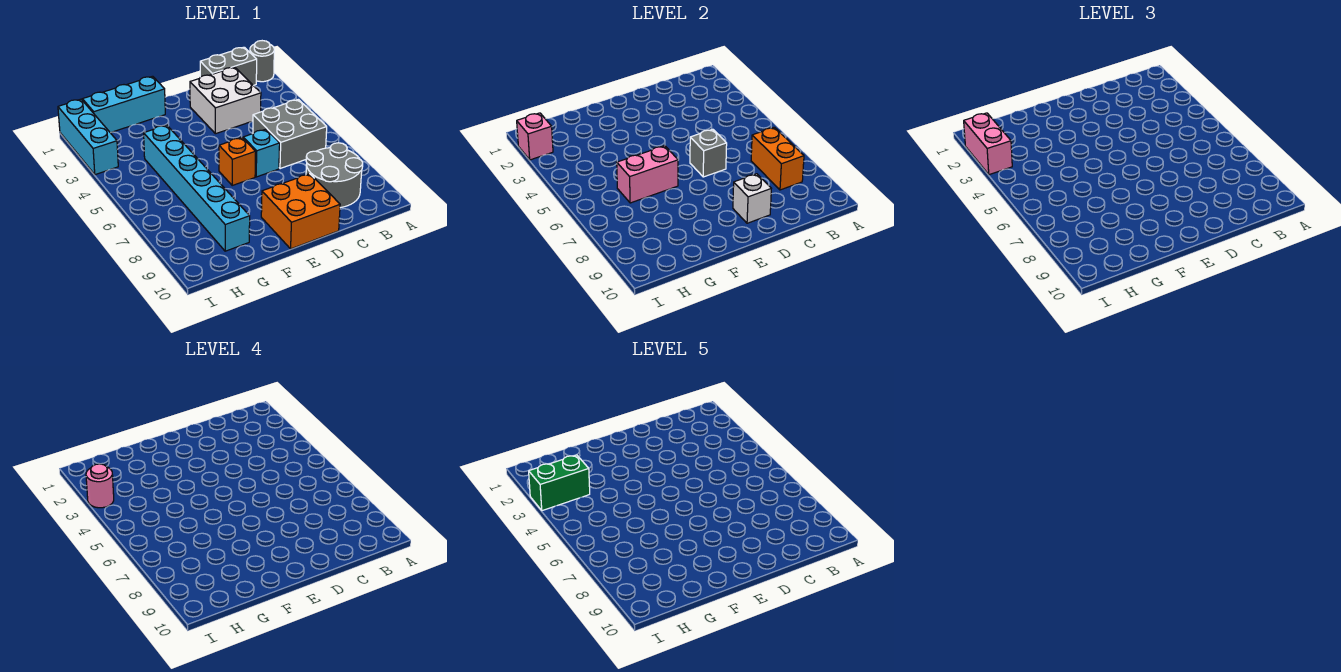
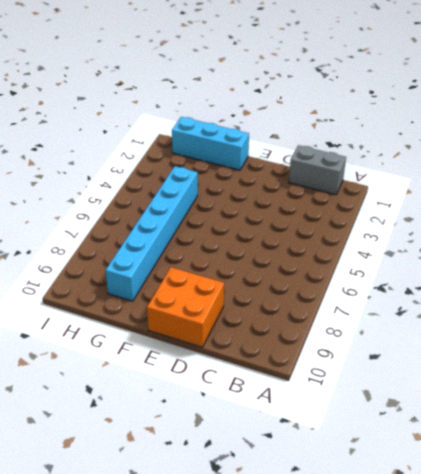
none -> grey 1x1 round brick [250,41,274,82]
none -> grey 2x2 brick [253,99,327,169]
none -> grey 2x2 round brick [306,143,363,208]

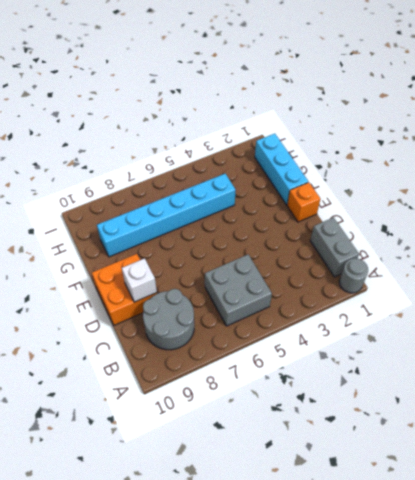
orange 1x1 brick [287,182,320,222] -> orange 1x1 brick moved to [219,138,256,185]
none -> white 2x2 brick [190,67,261,134]
none -> cyan 1x1 brick [243,129,280,177]
none -> cyan 1x3 brick [58,99,118,175]

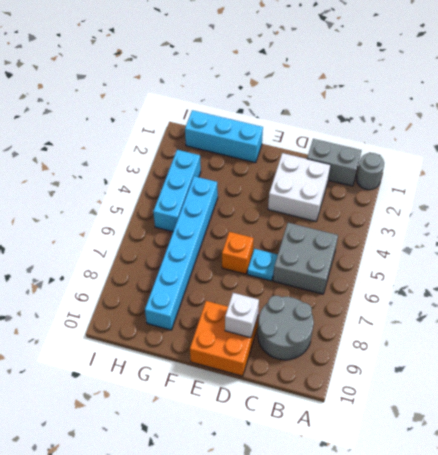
cyan 1x1 plate [247,249,278,281] -> cyan 1x1 brick [243,129,280,177]
cyan 1x3 brick [153,150,201,232] -> cyan 1x3 brick moved to [58,99,118,175]
none -> orange 1x2 brick [751,127,804,190]
none -> grey 1x1 brick [690,129,727,177]
none -> pink 1x2 brick [617,146,678,203]

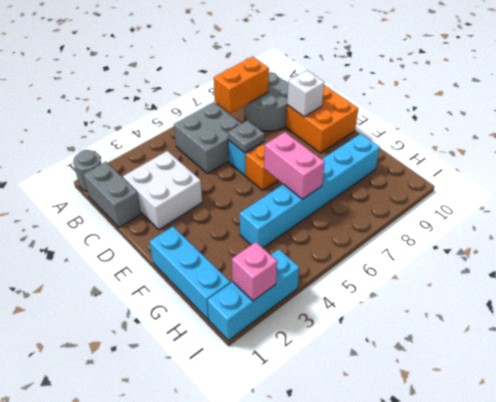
grey 1x1 plate [228,120,265,153] -> grey 1x1 brick [690,129,727,177]
none -> pink 1x2 brick [964,113,1012,175]
none -> pink 1x1 round brick [86,464,114,508]
none -> green 1x2 brick [529,455,590,511]

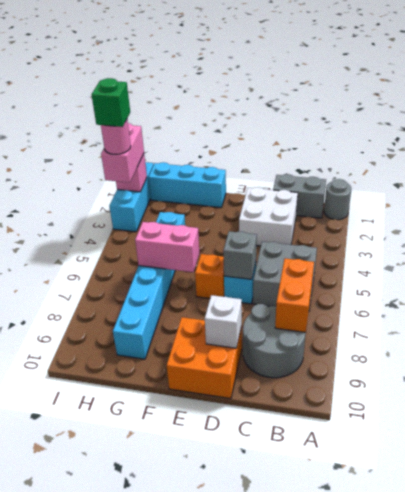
green 1x1 brick [92,78,130,127] -> green 1x2 brick [529,455,590,511]

